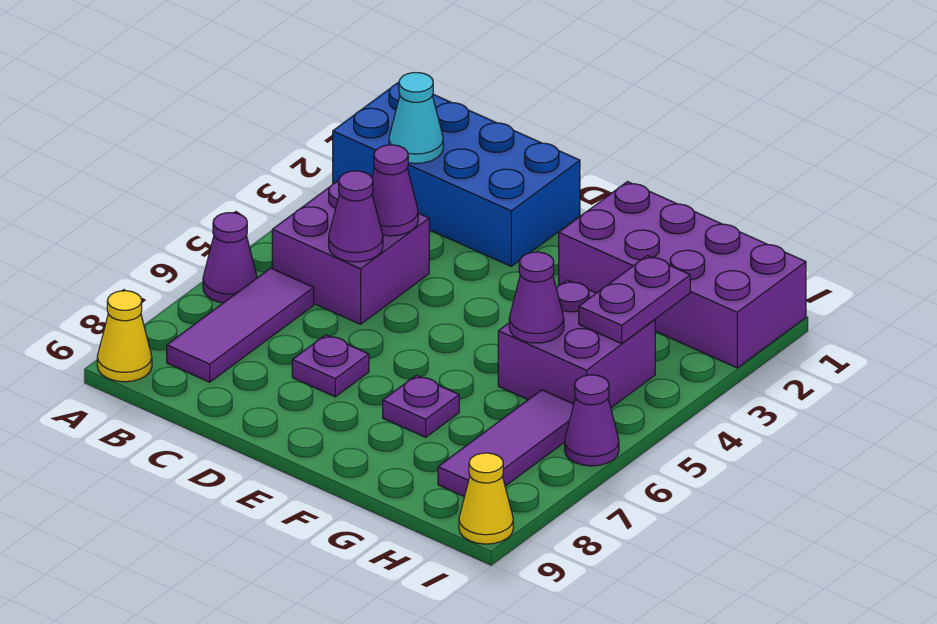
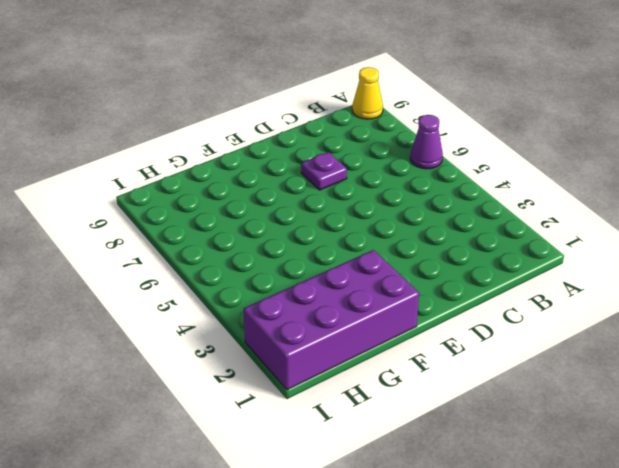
none -> blue 2x4 brick [333,82,580,266]
none -> purple 2x2 brick [272,180,429,324]
none -> purple 1x3 tile [167,268,314,382]

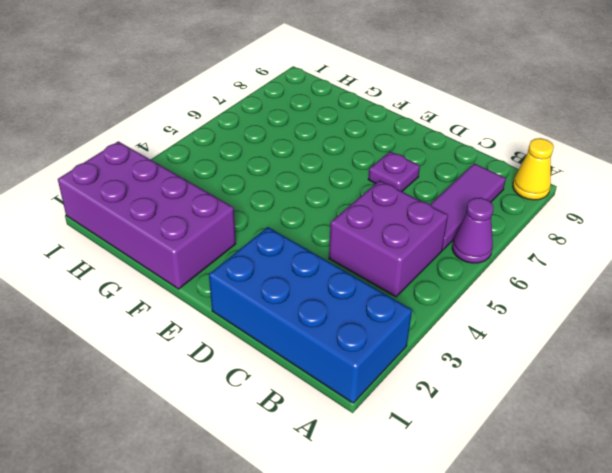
none -> purple 1x1 plate [383,375,459,437]
none -> purple 2x2 brick [498,280,655,408]
none -> purple 1x3 tile [438,390,574,497]

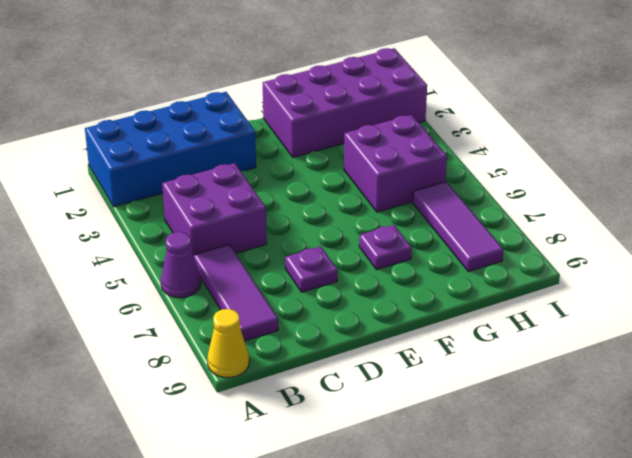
none -> purple 1x1 cone [565,375,619,466]
none -> yellow 1x1 cone [459,453,513,544]
none -> cyan 1x1 cone [389,73,443,164]

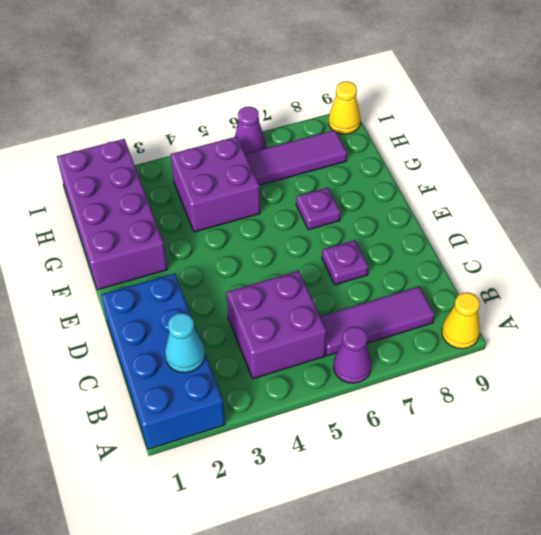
none -> purple 1x1 cone [372,145,418,236]
none -> purple 1x1 cone [329,171,383,262]
none -> purple 1x1 cone [509,252,564,343]

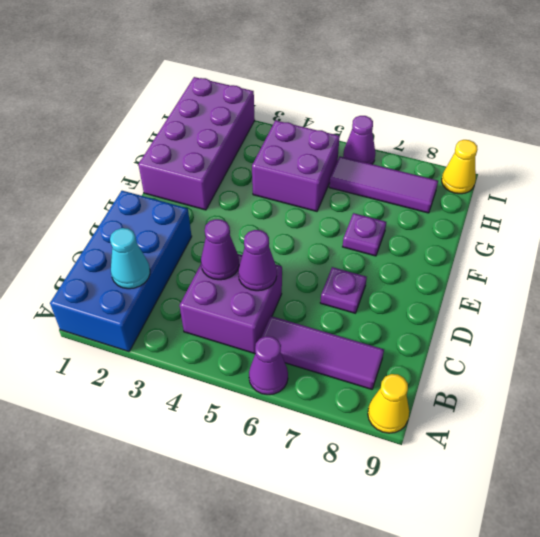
none -> purple 1x1 cone [509,252,564,343]
none -> purple 1x2 plate [579,256,690,343]

